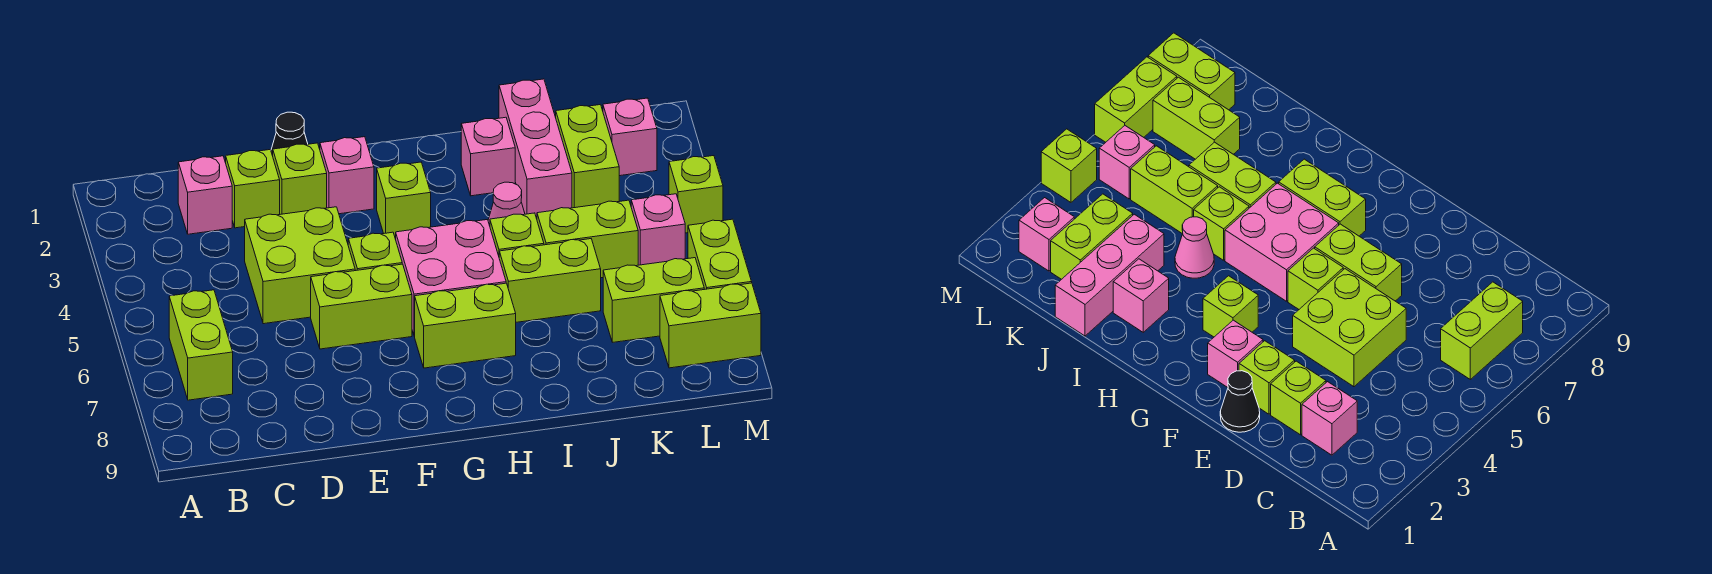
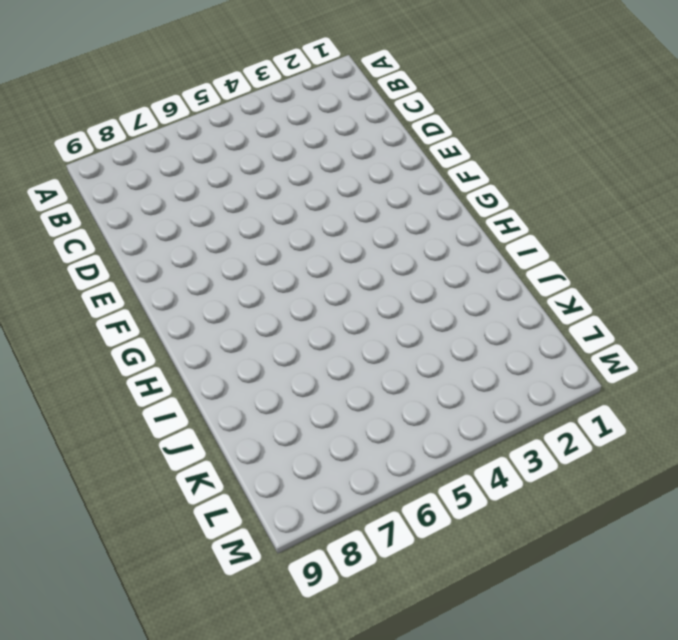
none -> lime 1x2 brick [169,290,233,400]
none -> pink 1x1 brick [178,156,232,234]
none -> lime 1x1 brick [226,150,280,228]

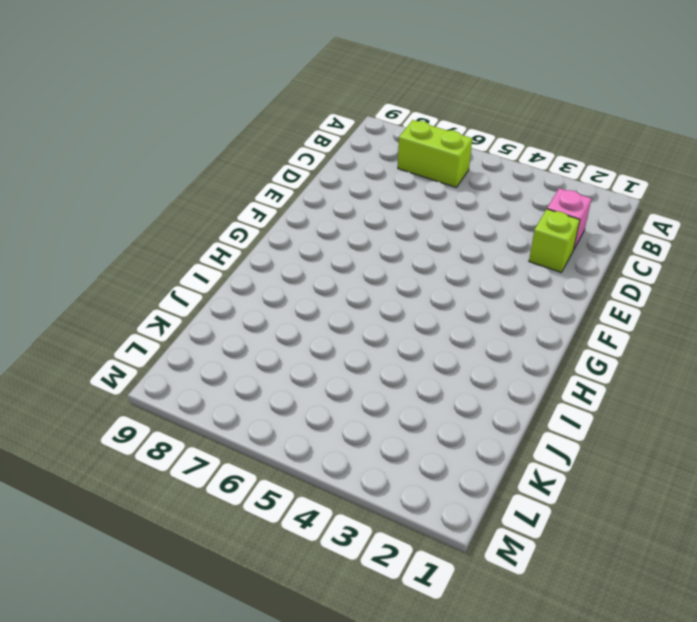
none -> lime 2x2 brick [245,207,355,324]
none -> black 1x1 cone [271,112,308,156]
none -> lime 1x1 brick [273,143,327,214]

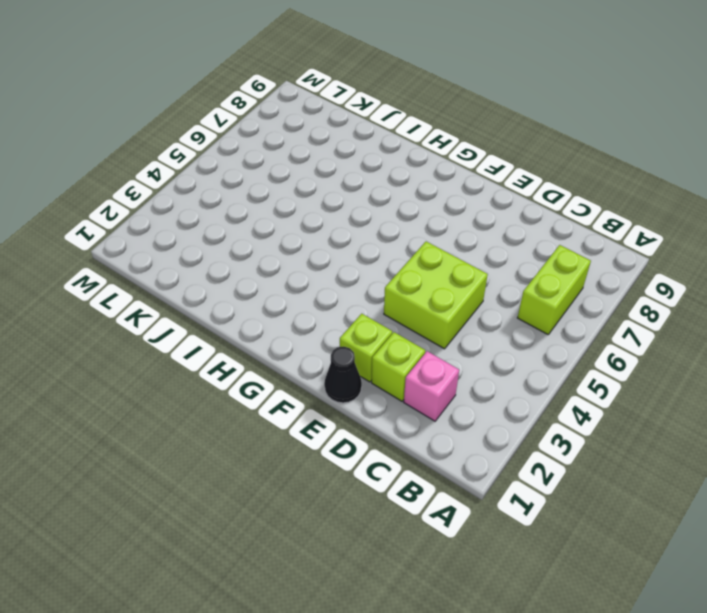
none -> lime 1x2 brick [311,264,412,349]
none -> pink 1x1 brick [320,137,374,214]
none -> lime 1x1 brick [348,232,402,271]

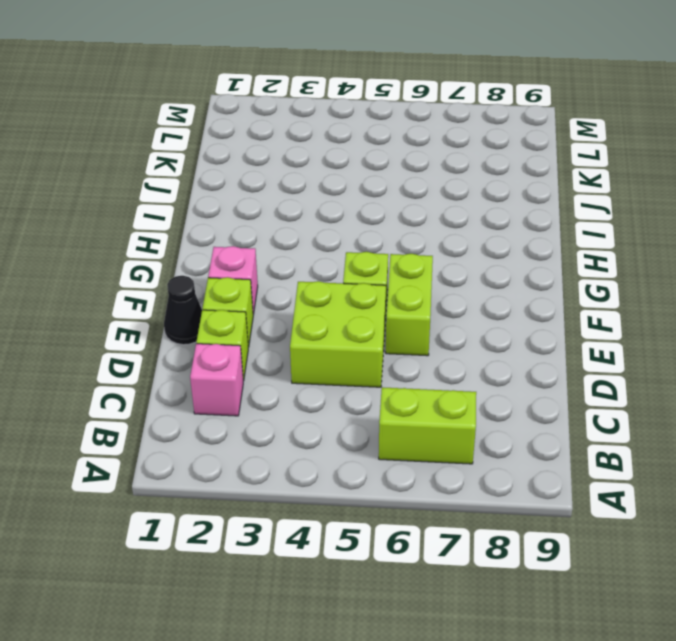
none -> lime 1x1 brick [377,162,431,239]
none -> pink 2x2 brick [396,220,506,336]
none -> lime 1x2 brick [415,283,516,368]

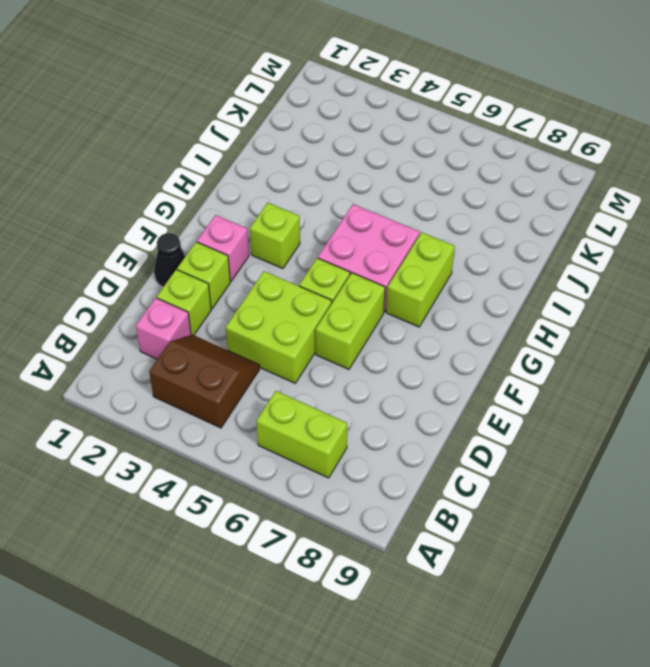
brown 2x2 slope [149,335,260,428] -> none
none -> pink 1x1 brick [461,117,515,196]
none -> pink 1x1 cone [488,182,525,226]
none -> lime 1x1 brick [490,213,544,256]

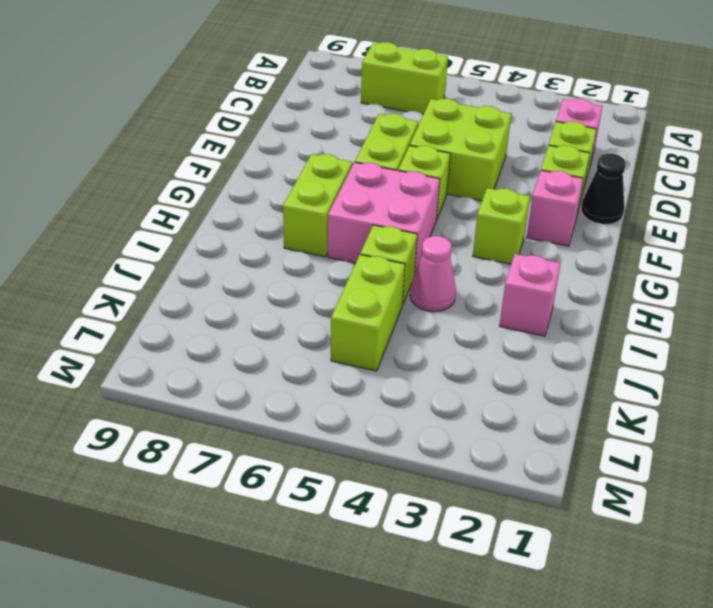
none -> lime 1x2 brick [499,239,601,322]
none -> pink 1x3 brick [499,79,572,219]
none -> lime 1x2 brick [556,105,619,208]

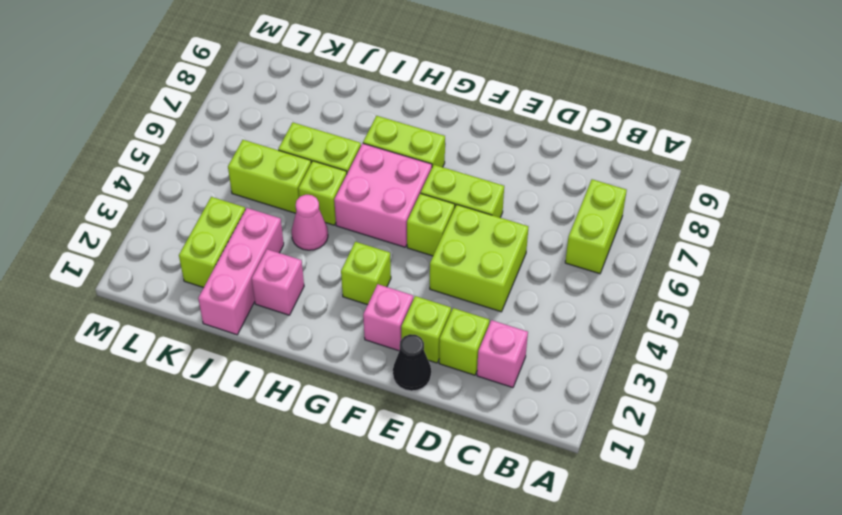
none -> lime 1x2 brick [603,258,704,342]
none -> pink 1x1 brick [603,98,657,176]
none -> pink 1x1 brick [631,194,685,265]

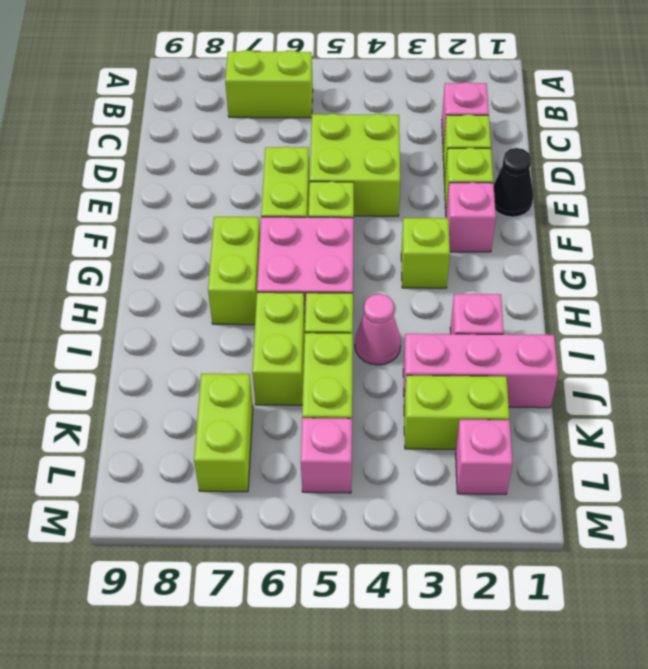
none -> lime 1x2 brick [660,283,761,368]
none -> lime 1x1 brick [669,156,723,233]
none -> lime 1x2 brick [688,219,752,289]

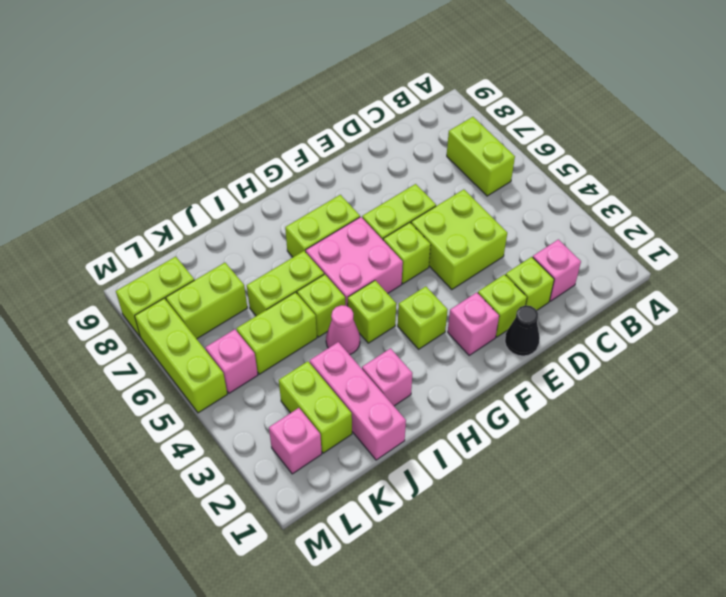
lime 1x1 brick [348,280,396,343] -> lime 1x1 brick moved to [669,156,723,233]
lime 1x3 brick [135,298,227,413] -> lime 1x2 brick [688,219,752,289]

